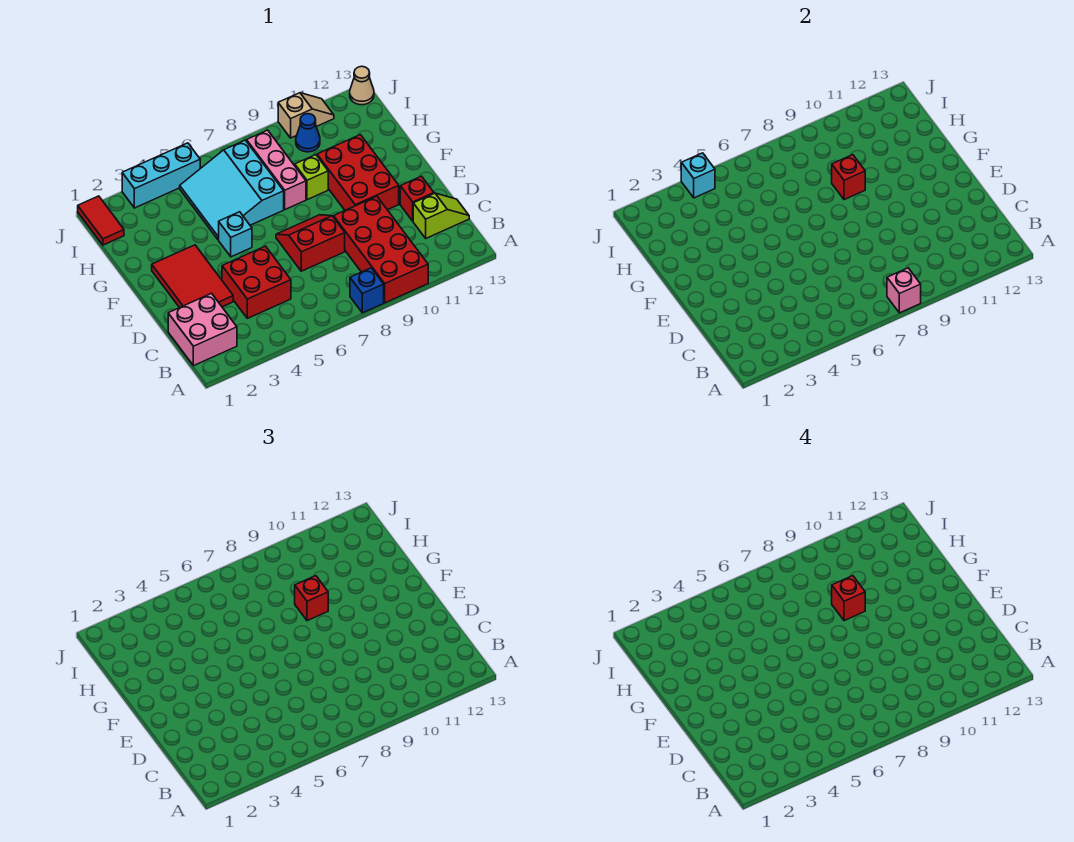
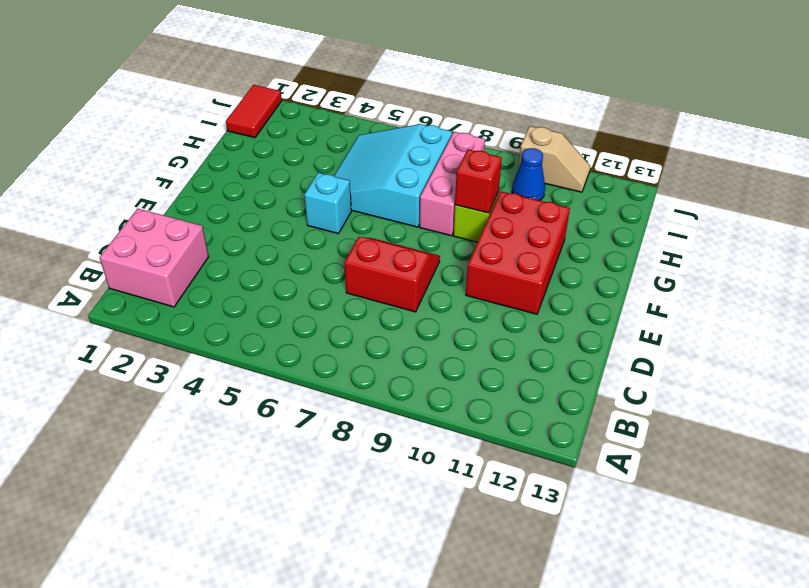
none -> blue 1x1 brick [350,268,384,313]
none -> red 2x4 brick [334,196,428,303]
none -> red 2x2 brick [222,246,291,318]

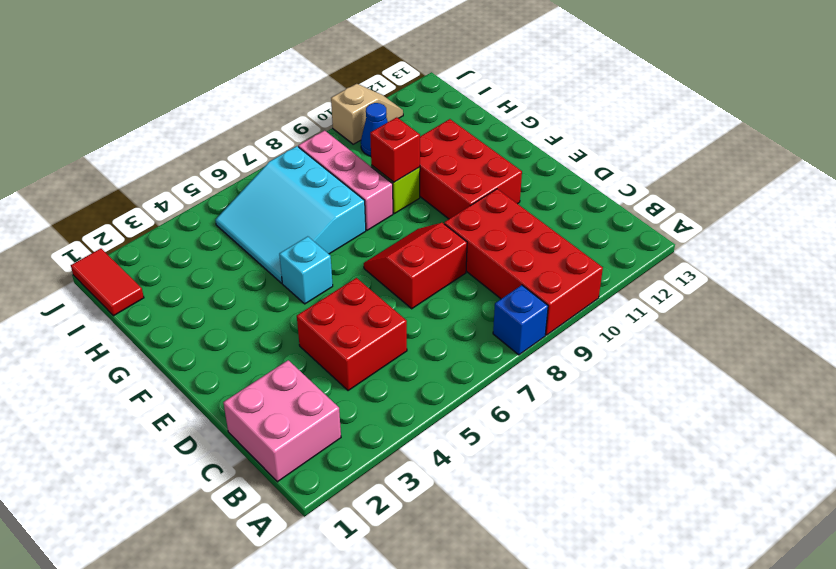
none -> lime 1x2 slope [413,193,469,238]
none -> red 2x3 tile [152,245,233,308]
none -> red 1x1 brick [400,176,434,221]

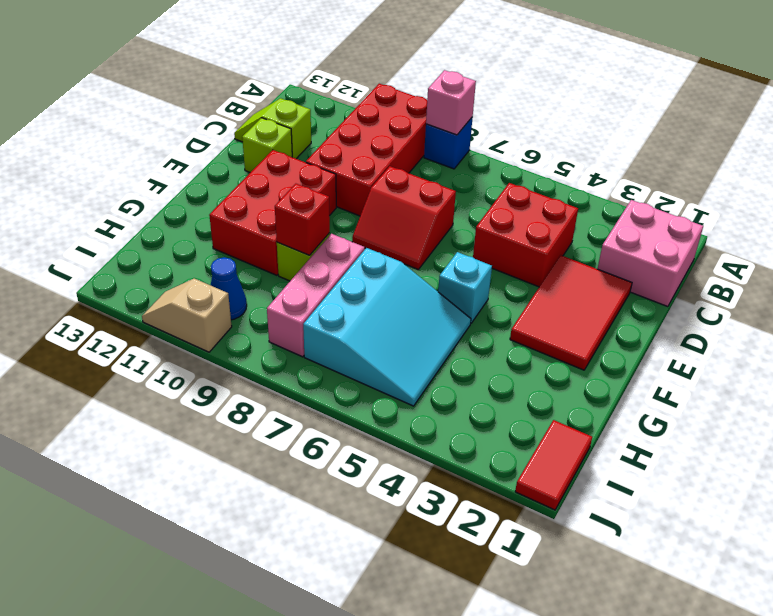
lime 1x1 brick [242,118,292,172] -> red 1x1 brick [400,176,434,221]
none -> cyan 1x3 brick [122,143,200,208]
none -> tan 1x1 cone [350,66,374,105]
none -> cyan 1x1 brick [681,153,715,198]

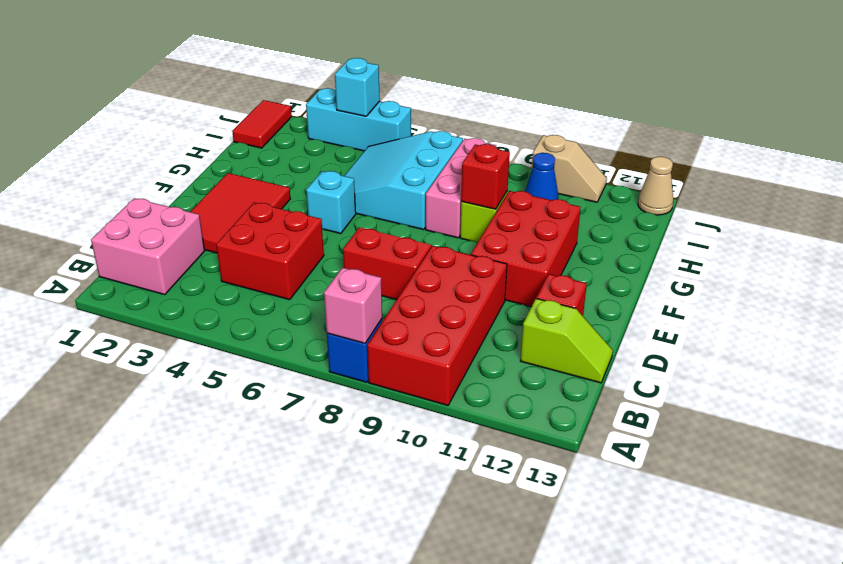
none -> red 1x1 brick [295,576,328,621]
none -> red 1x1 brick [832,576,865,621]

